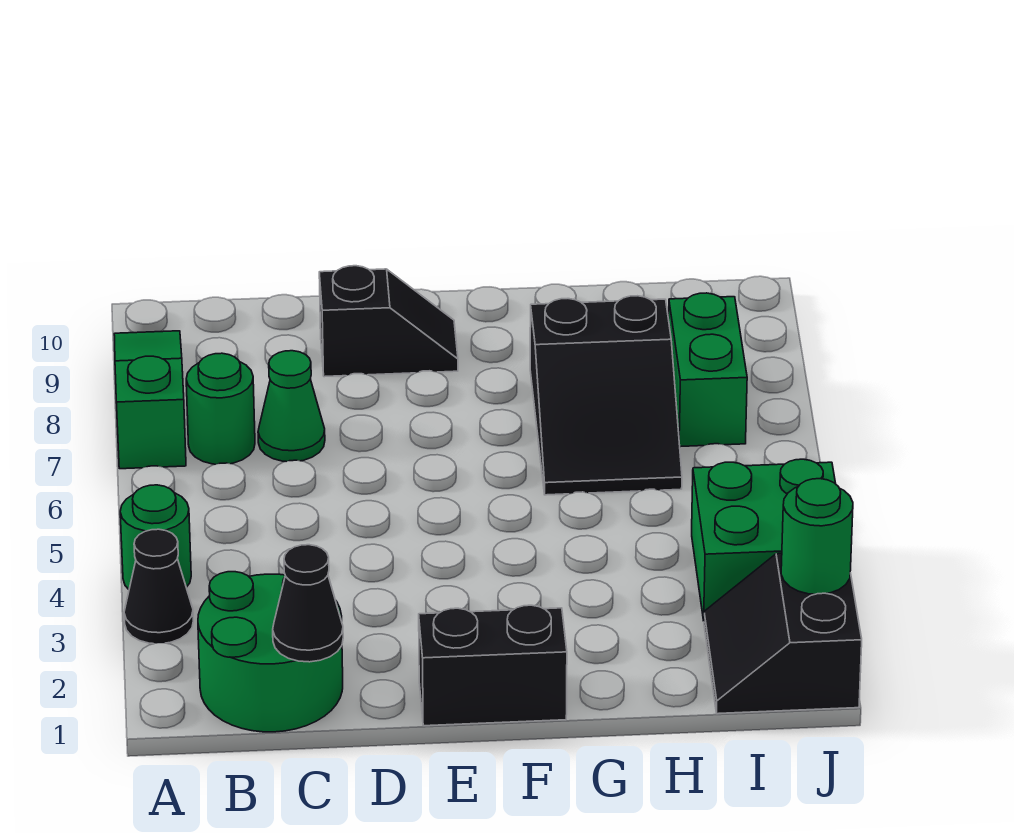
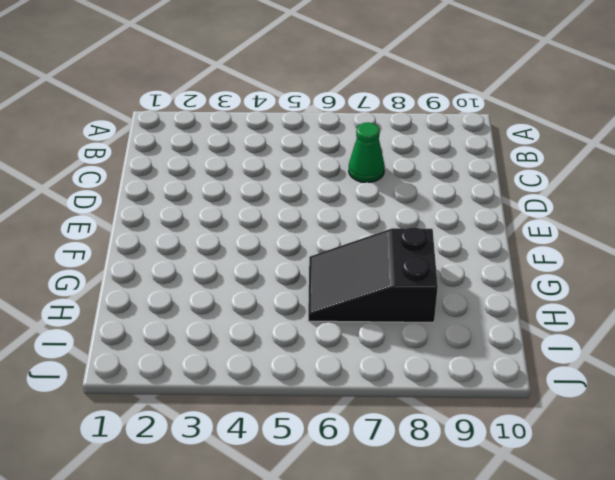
none -> black 1x1 cone [124,529,193,644]
none -> green 1x1 round brick [120,485,191,589]
none -> green 1x3 slope [114,331,186,469]

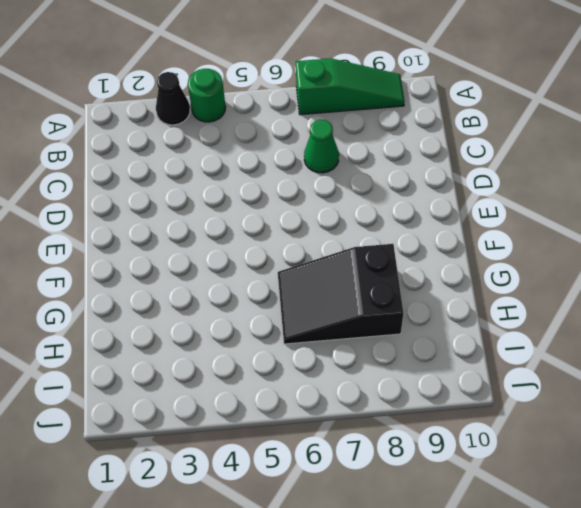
none -> green 2x2 round brick [198,572,343,732]
none -> green 1x1 round brick [186,353,255,464]
none -> black 1x2 slope [319,266,458,377]

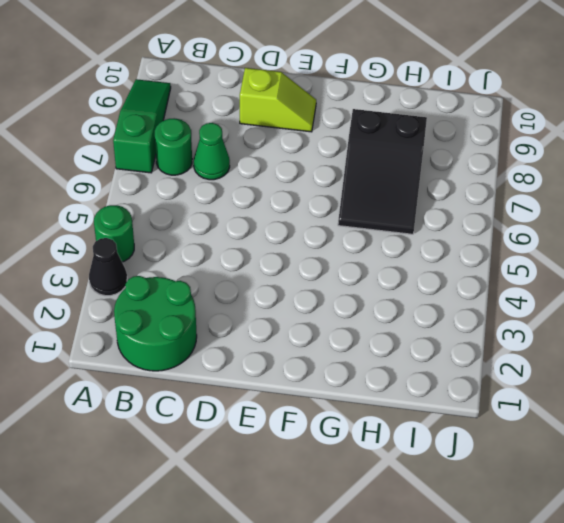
lime 1x2 slope [240,68,316,132] -> black 1x2 slope [319,266,458,377]
none -> black 1x2 brick [419,605,567,726]
none -> black 2x2 slope [704,553,862,714]
none -> green 2x2 brick [692,459,836,620]

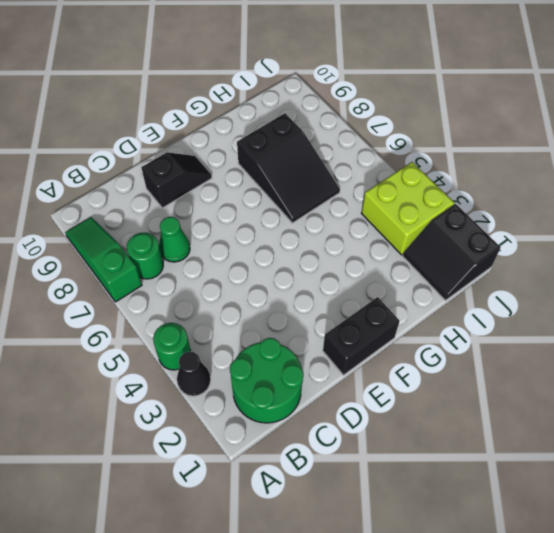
lime 2x2 brick [361,162,454,255] -> green 2x2 brick [692,459,836,620]
none -> green 1x2 brick [669,293,747,447]
none -> black 1x1 cone [273,545,343,662]
none -> green 1x1 round brick [781,479,853,594]

